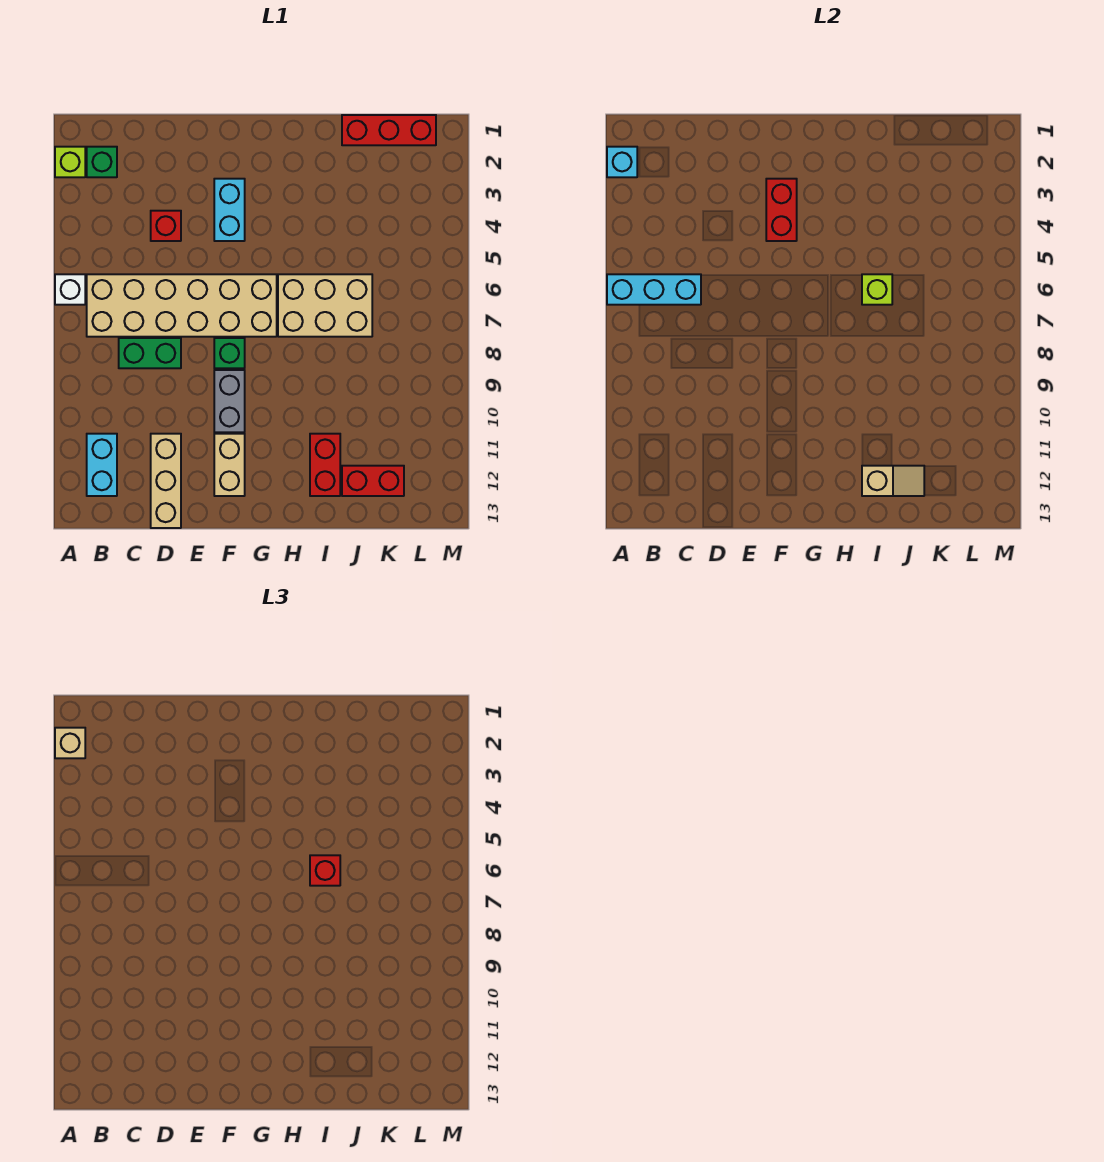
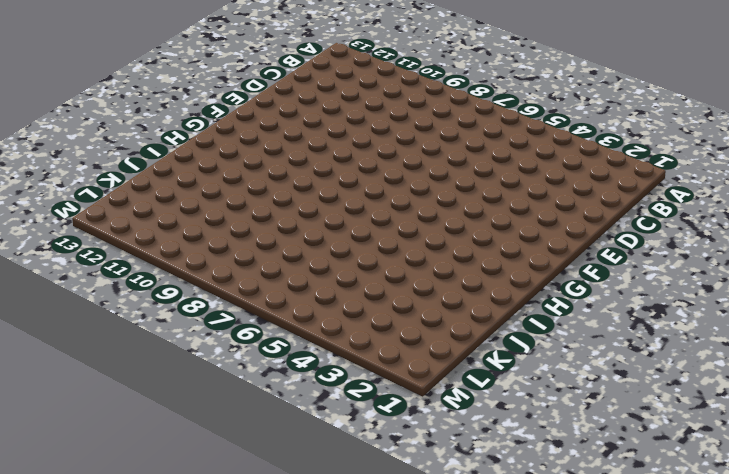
none -> lime 1x1 brick [55,147,85,177]
none -> white 1x1 brick [55,274,85,305]
none -> green 1x1 brick [87,147,117,177]

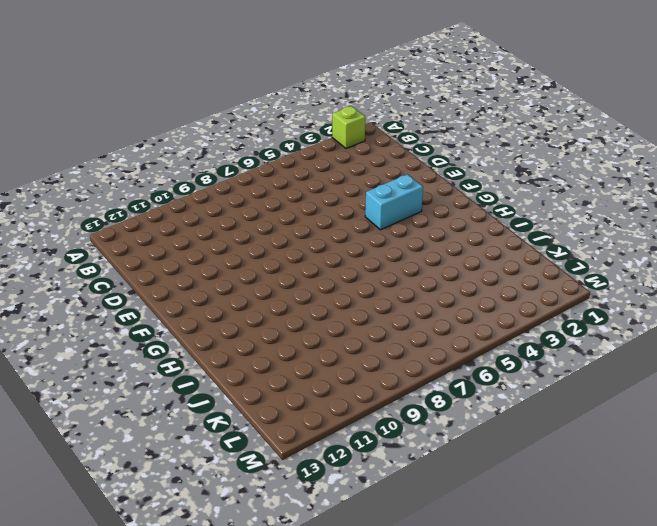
none -> white 1x1 brick [55,274,85,305]
none -> green 1x1 brick [87,147,117,177]
none -> tan 2x6 brick [87,274,277,337]

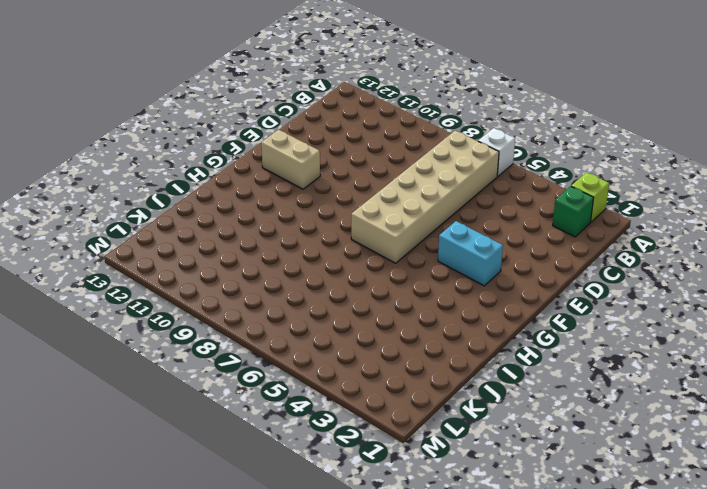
none -> cyan 1x2 brick [87,434,117,496]
none -> green 1x2 brick [119,338,181,368]
none -> red 1x1 brick [151,211,181,241]

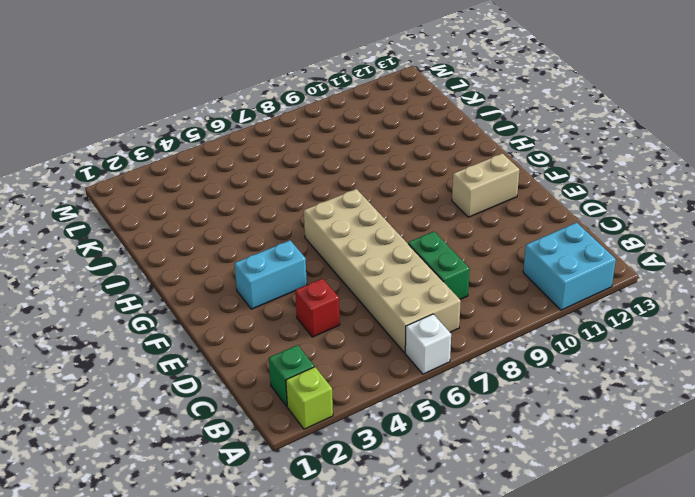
cyan 2x2 brick [523,223,616,310] -> cyan 1x2 brick [87,434,117,496]
none -> tan 1x3 brick [151,434,181,528]
none -> green 1x1 brick [214,338,245,368]
none -> grey 1x2 brick [214,370,245,432]

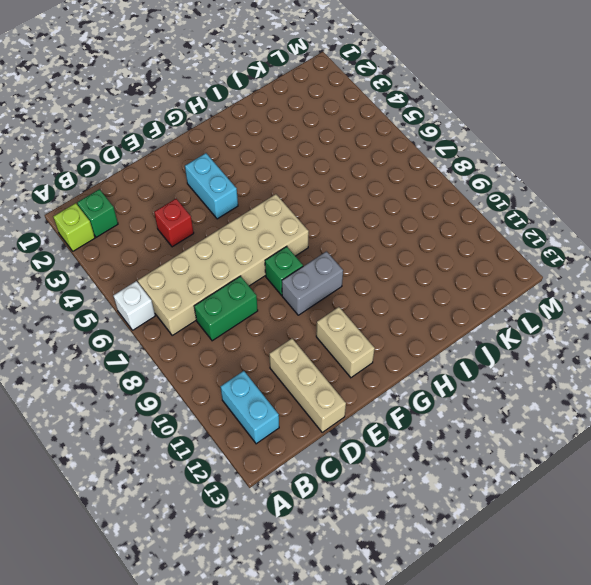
grey 1x2 brick [282,251,343,315] -> grey 1x2 brick turned to [214,370,245,432]
none -> tan 2x3 brick [278,274,372,337]
none -> red 1x2 brick [310,434,340,496]
none -> red 1x3 brick [342,115,436,145]

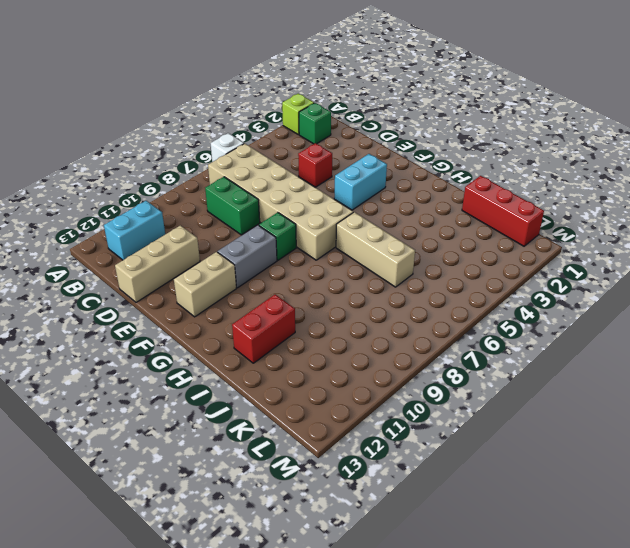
tan 1x3 brick [336,212,415,287] -> tan 2x3 brick [278,274,372,337]
none -> red 1x2 brick [342,466,404,496]
none -> cyan 1x1 brick [607,147,637,177]
none -> cyan 1x3 brick [607,274,701,305]

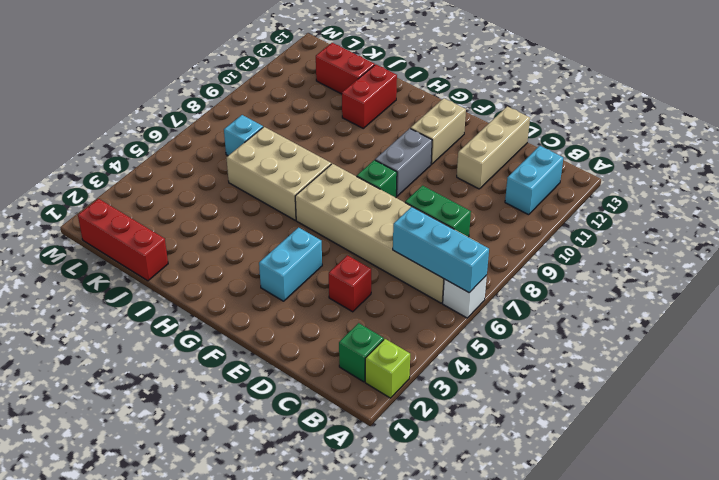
cyan 1x1 brick [224,115,263,156] -> cyan 1x1 brick moved to [607,147,637,177]
none -> red 1x2 brick [766,179,797,241]
none -> lime 1x1 brick [862,274,892,305]
none -> tan 1x2 slope [862,466,924,496]

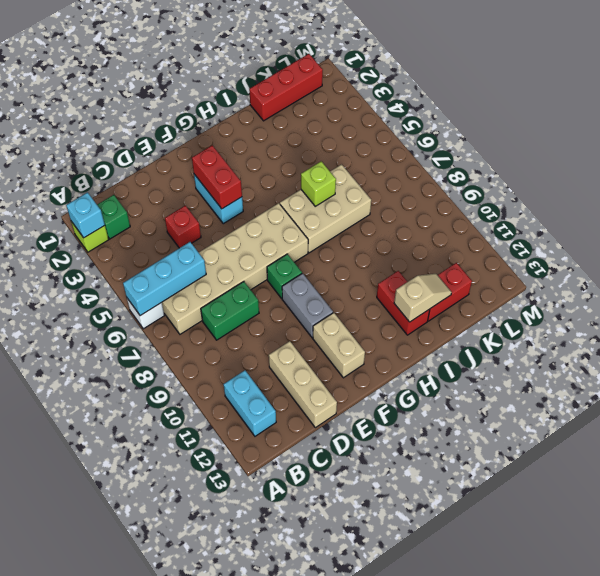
none -> tan 1x1 brick [55,728,85,758]
none -> red 1x1 brick [310,855,340,886]

